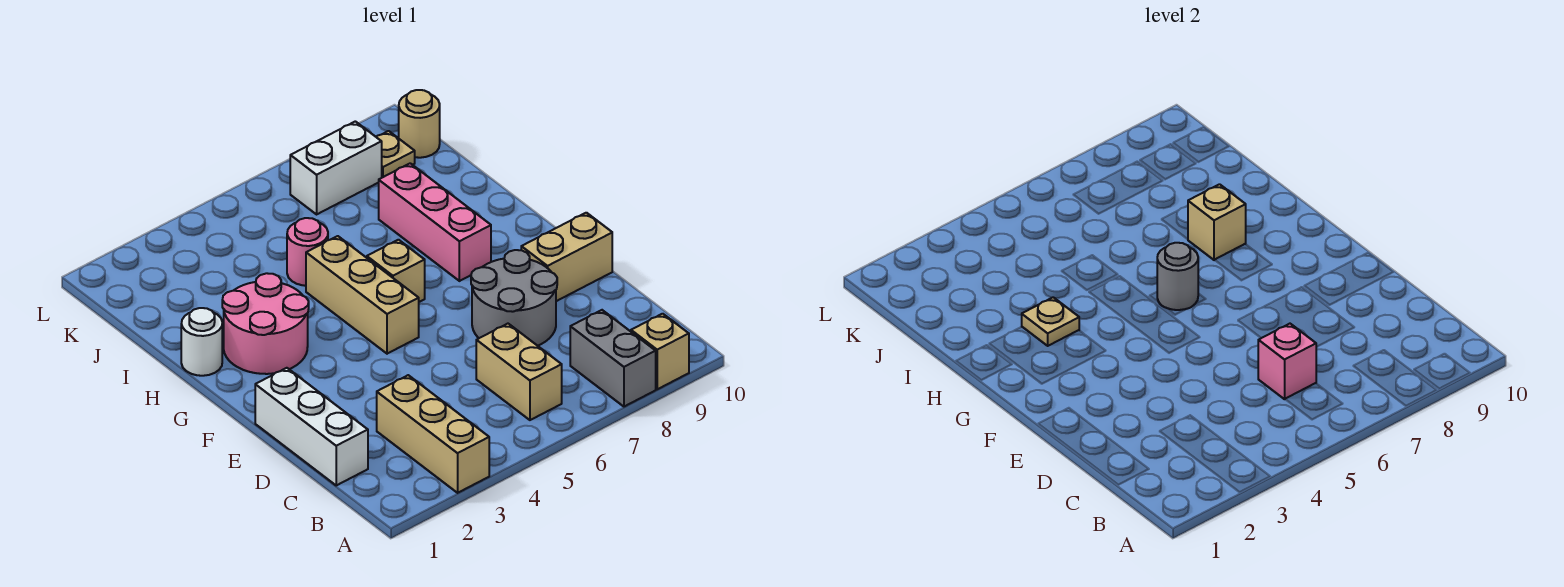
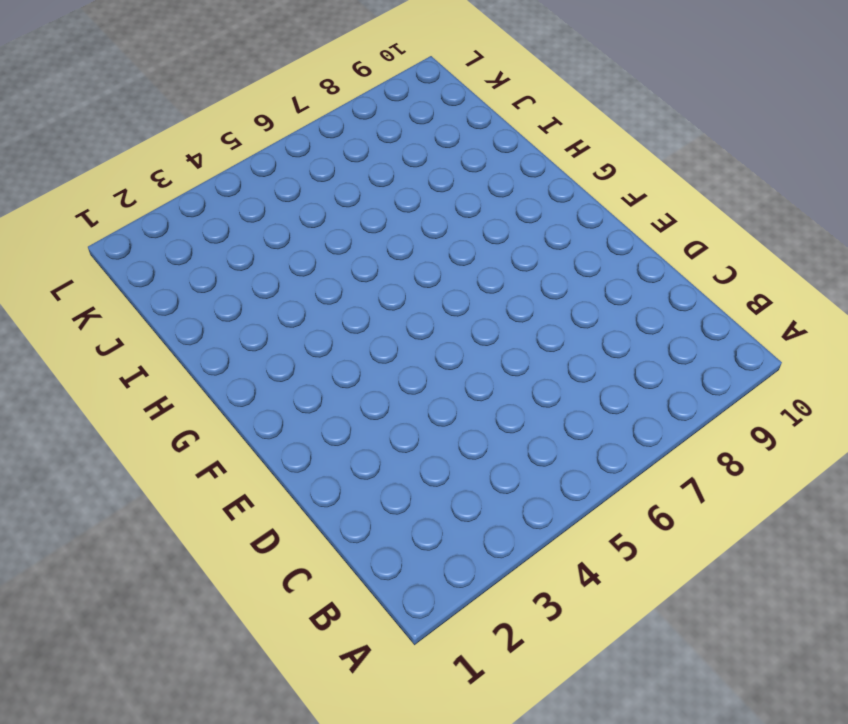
none -> tan 1x3 brick [377,375,489,493]
none -> grey 1x2 brick [570,310,656,407]
none -> tan 1x1 brick [631,314,689,389]

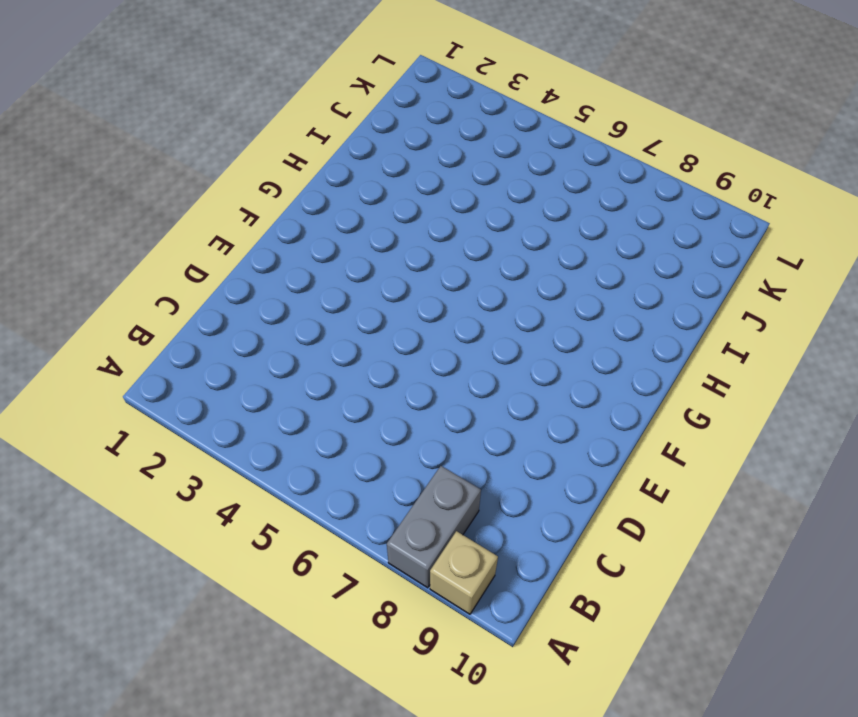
none -> tan 1x3 brick [377,375,489,493]
none -> tan 1x2 brick [476,324,562,420]
none -> white 1x3 brick [255,368,368,485]

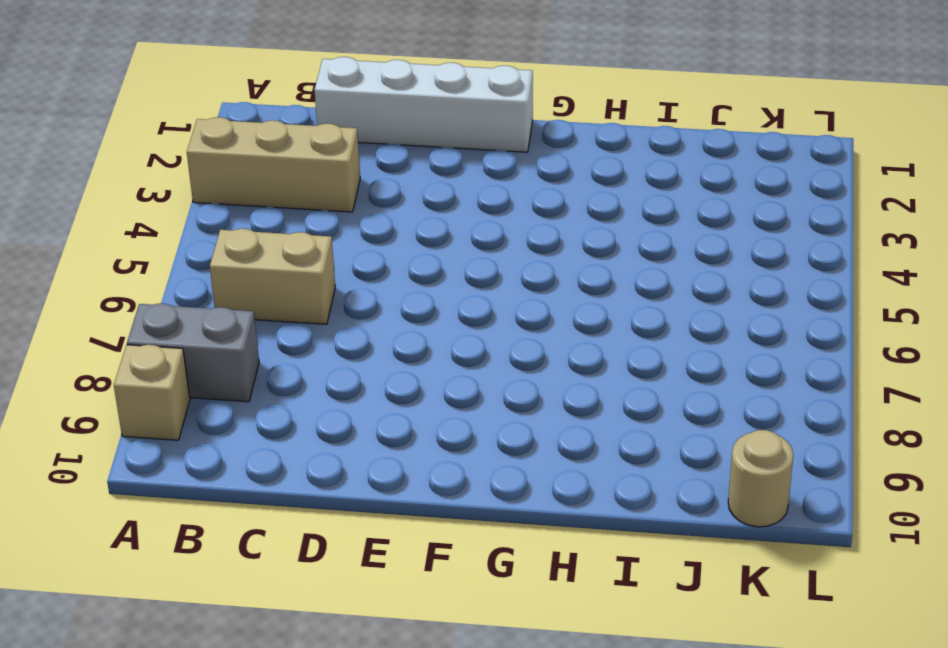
white 1x4 brick [314,57,533,152] -> white 1x3 brick [255,368,368,485]
none -> grey 2x2 round brick [471,250,557,346]
none -> tan 1x2 brick [521,213,612,301]
none -> tan 1x3 brick [306,236,419,354]

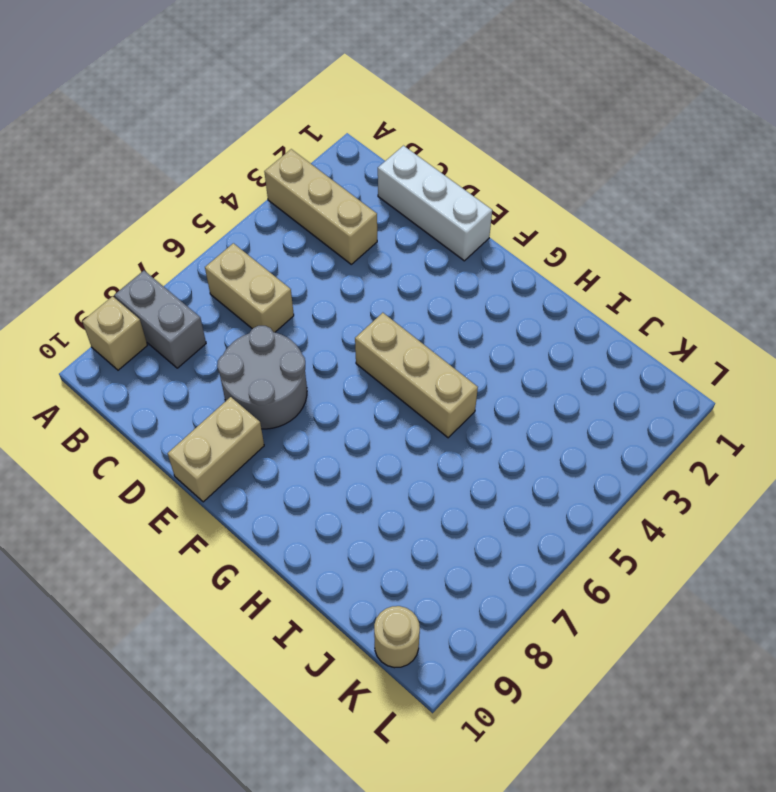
none -> pink 2x2 round brick [222,273,309,374]
none -> tan 1x1 brick [367,240,425,302]
none -> pink 1x3 brick [379,163,491,281]

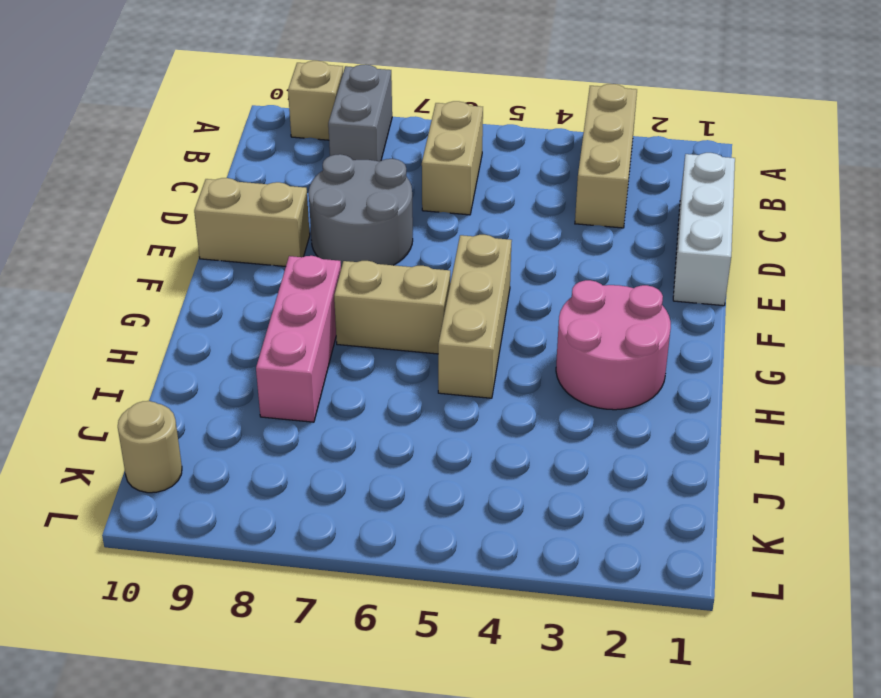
tan 1x2 brick [334,261,450,354] -> tan 1x1 brick [367,240,425,302]
none -> white 1x1 round brick [181,308,222,376]
none -> pink 1x1 round brick [287,218,328,286]
none -> white 1x2 brick [290,121,382,214]

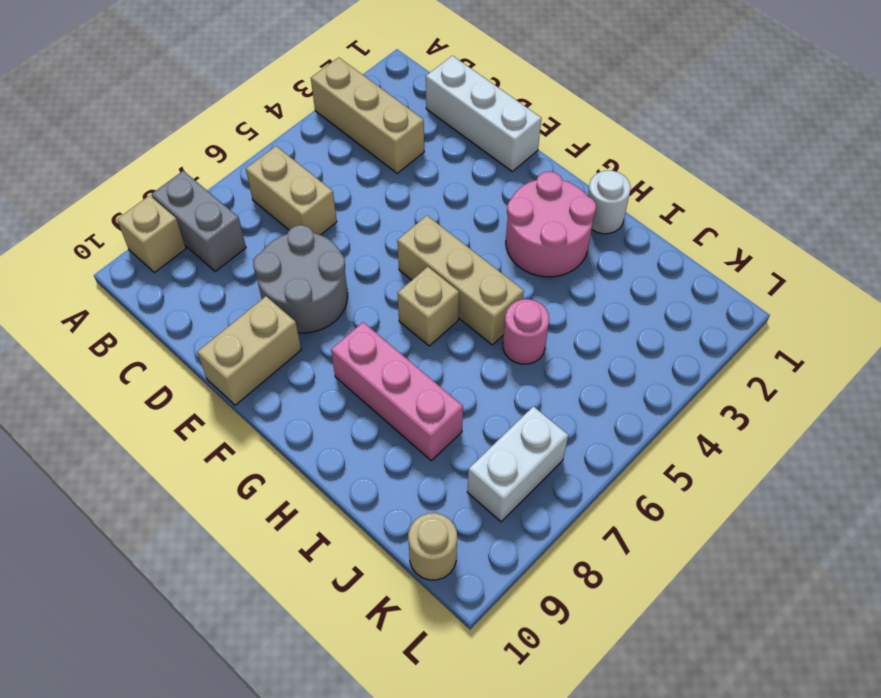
none -> tan 1x1 plate [377,131,415,178]
none -> pink 1x1 brick [1258,324,1316,399]
none -> grey 1x1 round brick [1157,243,1198,310]

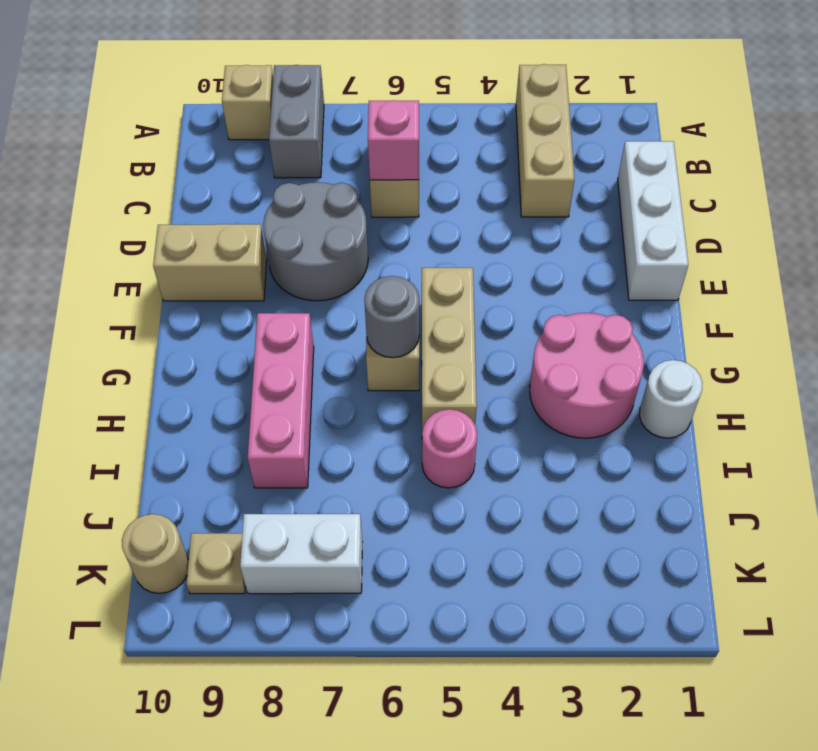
none -> tan 1x1 plate [1022,297,1079,346]
none -> tan 1x1 brick [1188,184,1246,260]

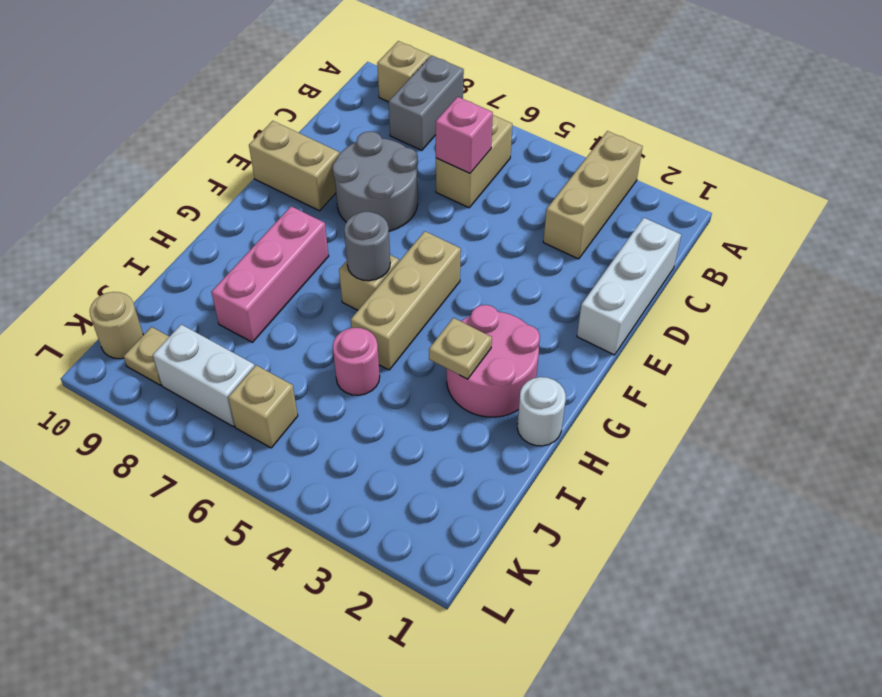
tan 1x1 brick [228,365,298,448] -> tan 1x1 brick moved to [1188,184,1246,260]

